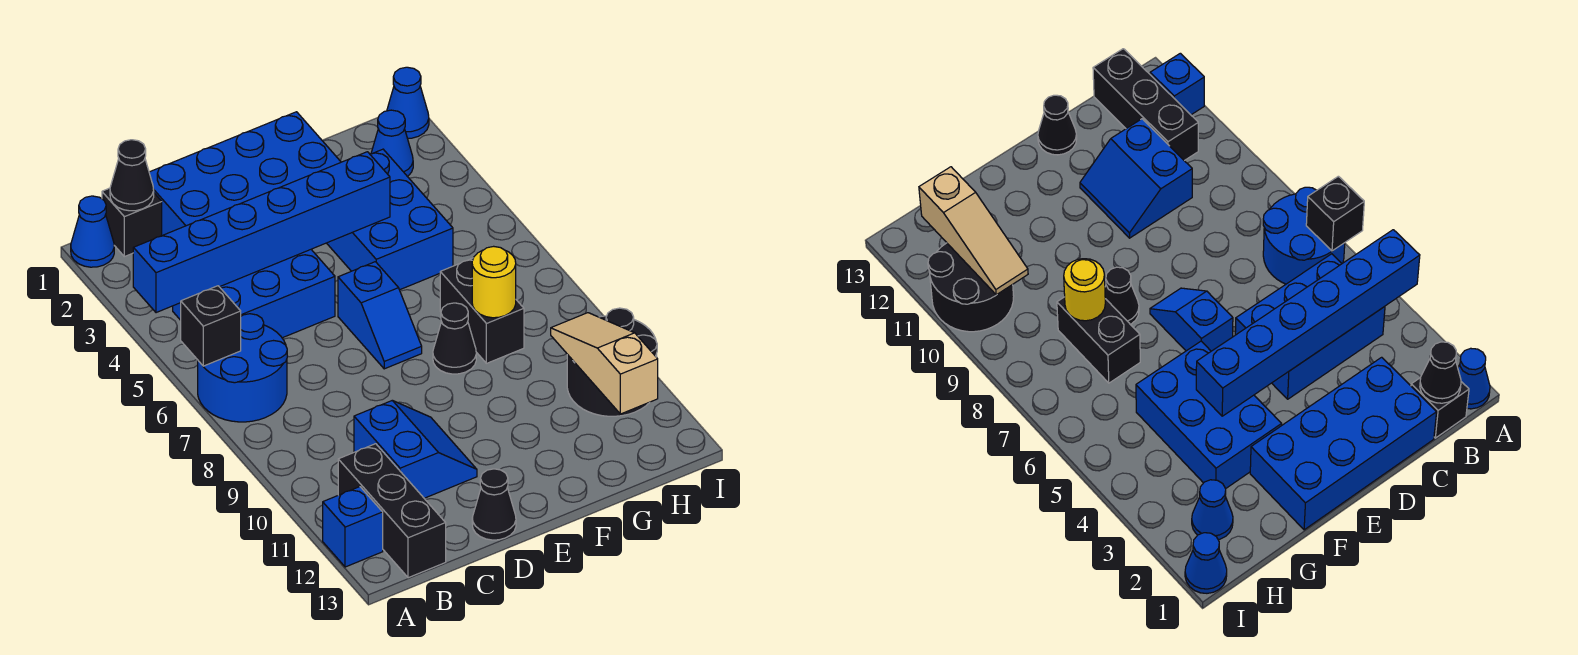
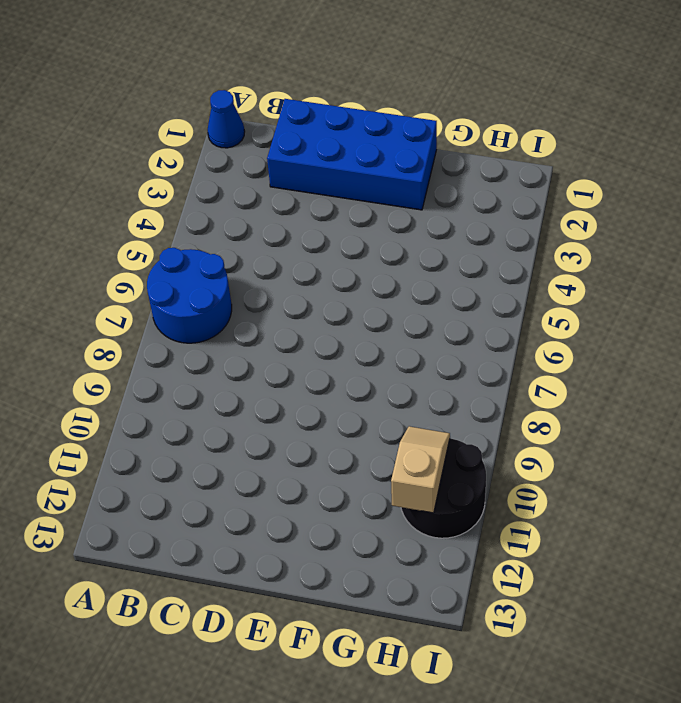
tan 1x2 slope [391,426,450,513] -> tan 1x3 slope [551,313,658,414]
none -> blue 1x1 brick [323,487,383,567]
none -> black 1x1 brick [102,188,162,257]
none -> blue 2x3 brick [173,250,335,338]

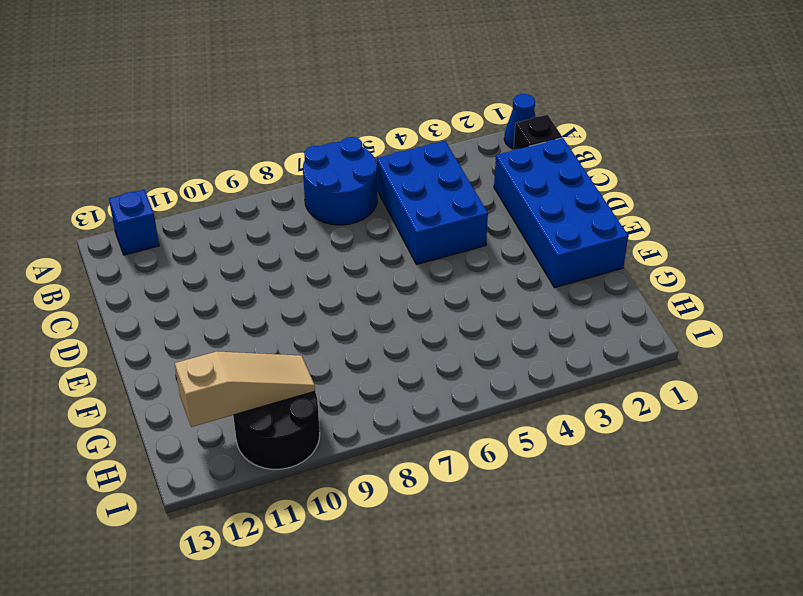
none -> black 1x3 brick [338,444,446,578]
none -> blue 2x2 slope [354,401,477,498]
none -> black 1x1 cone [472,469,516,540]

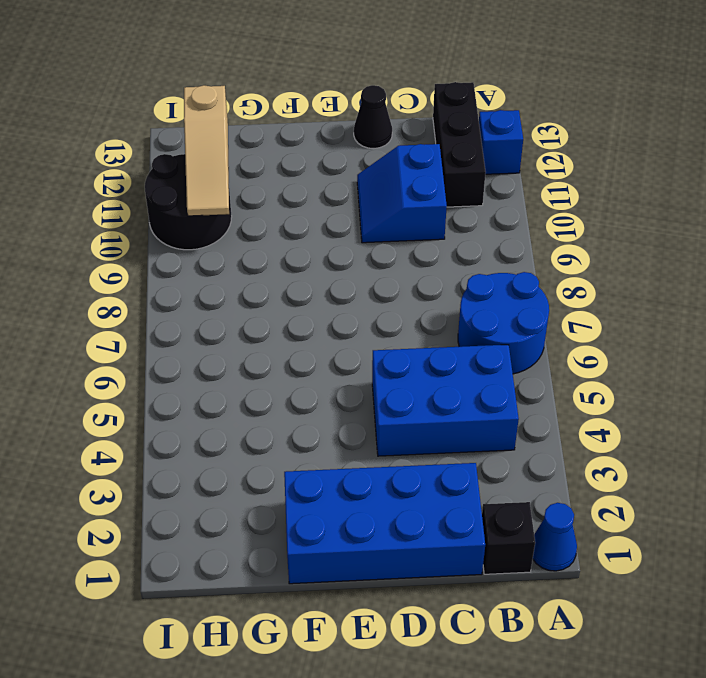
none -> blue 1x2 slope [338,262,422,369]
none -> blue 2x3 brick [327,149,453,290]
none -> black 1x1 cone [433,303,476,374]

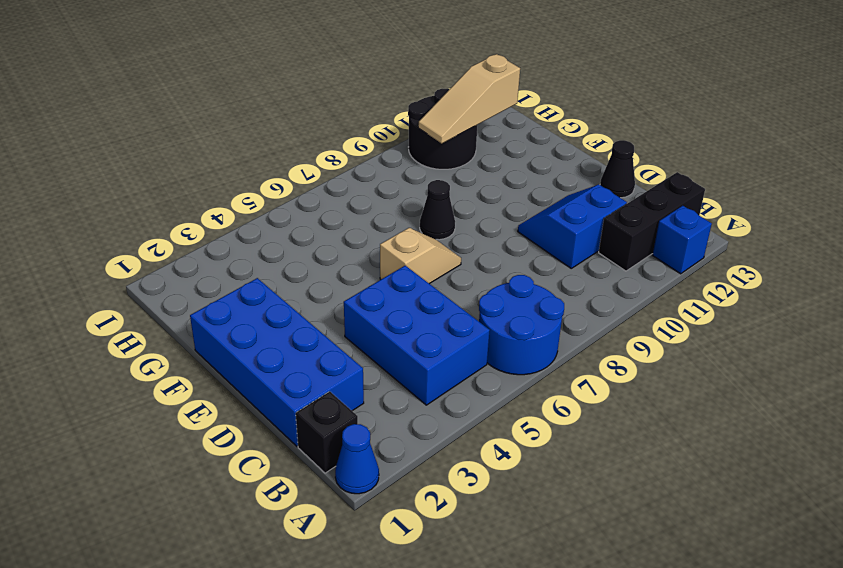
tan 1x2 slope [380,228,461,284] -> blue 1x2 slope [338,262,422,369]
none -> blue 2x3 brick [327,149,453,290]
none -> black 1x2 brick [440,258,524,363]
none -> blue 1x1 cone [371,110,413,177]

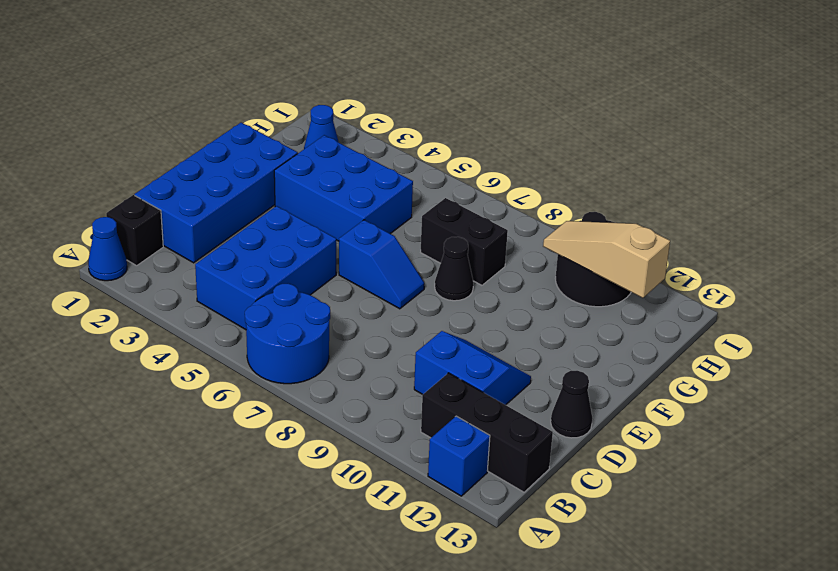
none -> blue 1x1 cone [387,67,429,138]
none -> blue 1x6 brick [133,152,390,313]
none -> black 1x1 brick [181,286,241,366]

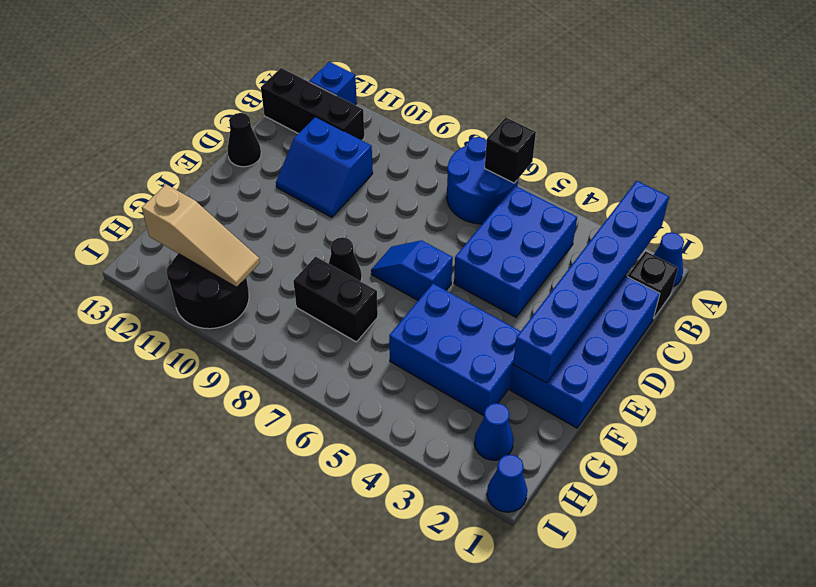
blue 1x6 brick [513,181,669,383] -> blue 1x6 brick moved to [133,152,390,313]
none -> black 1x1 cone [110,140,154,211]
none -> yellow 1x1 round brick [472,246,516,318]

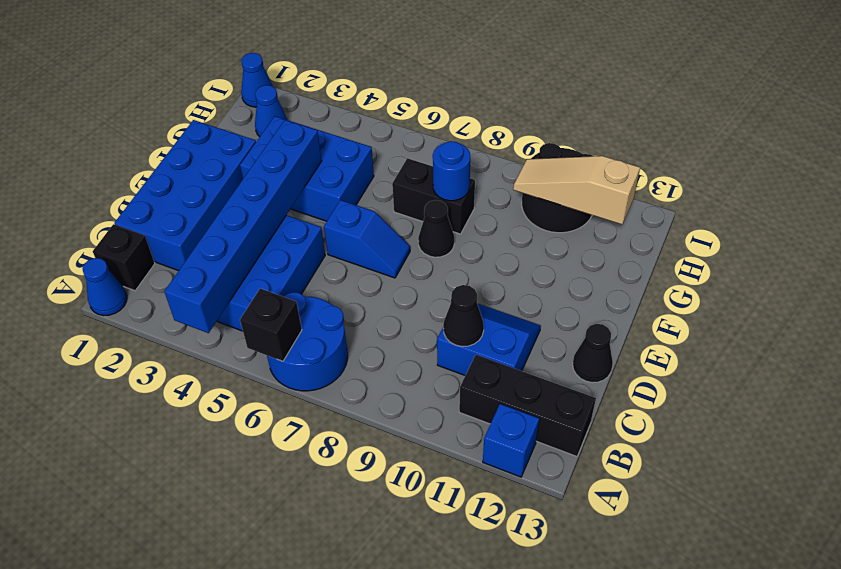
black 1x1 cone [443,285,484,347] -> black 1x1 cone moved to [110,140,154,211]
blue 1x1 round brick [433,141,470,201] -> yellow 1x1 round brick [472,246,516,318]

